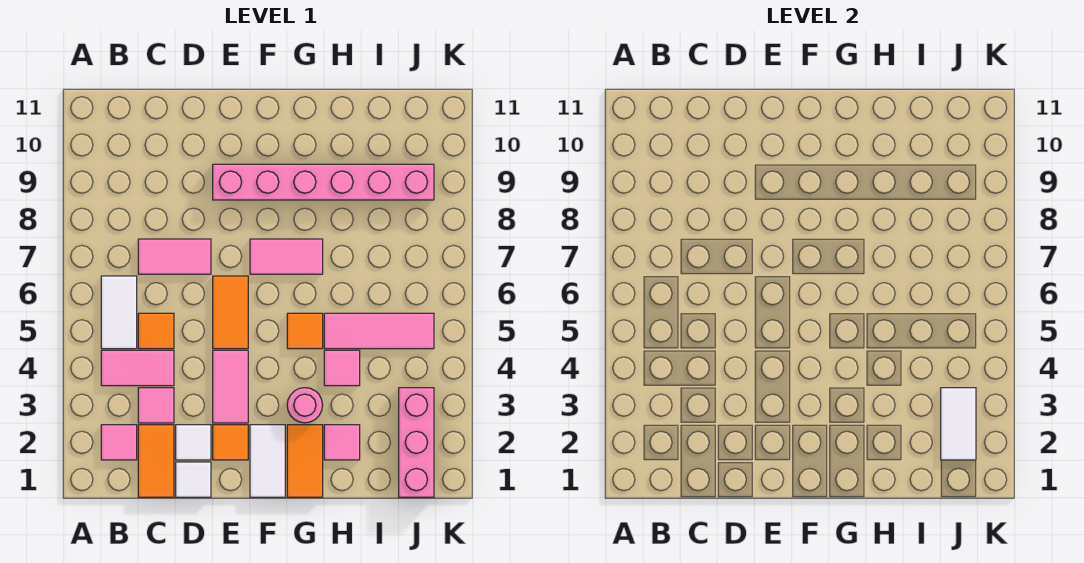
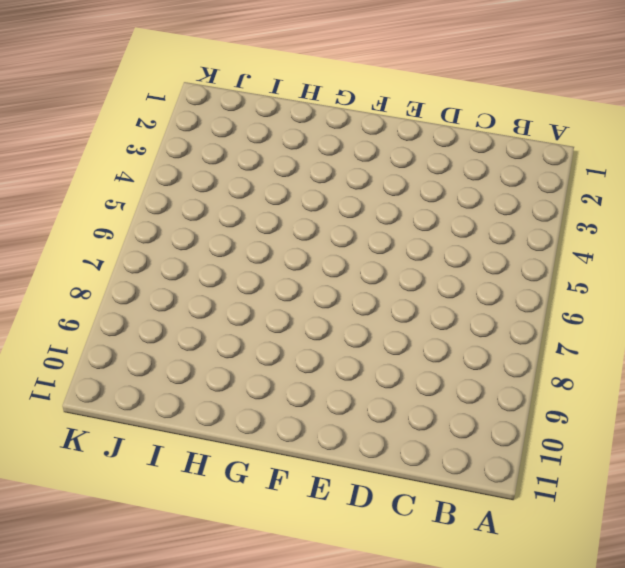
none -> pink 1x1 tile [101,425,137,460]
none -> pink 1x2 tile [101,350,174,386]
none -> white 1x2 tile [101,276,137,349]

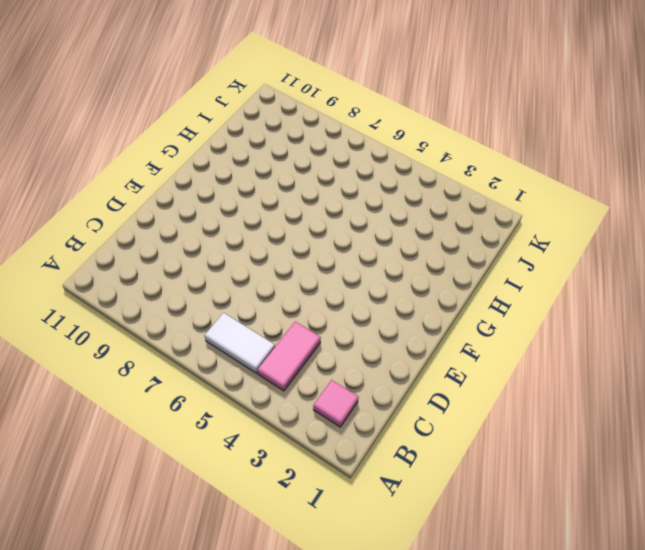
none -> orange 1x2 tile [138,425,174,497]
none -> pink 1x1 tile [138,388,174,423]
none -> orange 1x1 tile [138,313,174,349]

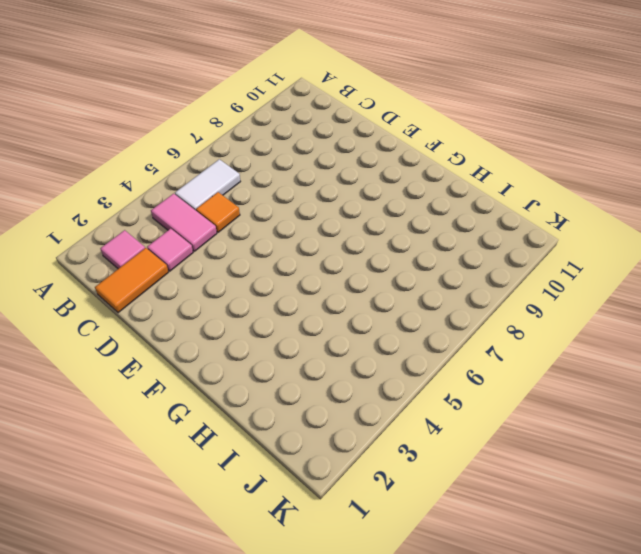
none -> pink 1x2 tile [138,239,211,274]
none -> white 1x1 tile [176,462,211,497]
none -> white 1x1 tile [176,425,211,460]

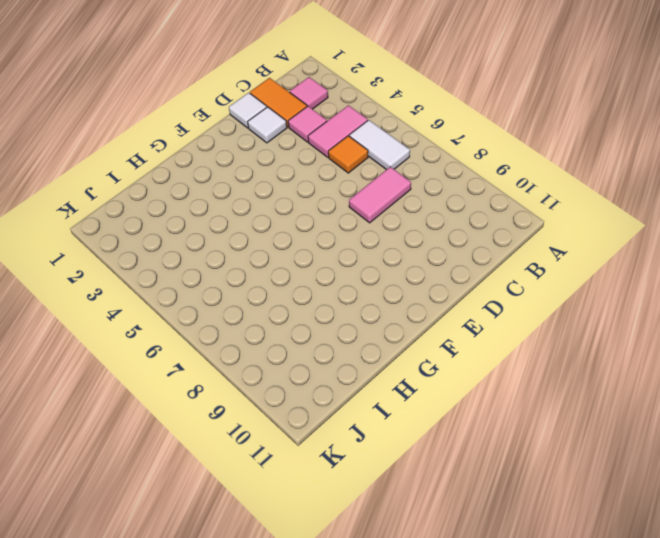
none -> orange 1x1 tile [213,425,248,460]
none -> pink 1x2 tile [213,350,248,423]
none -> orange 1x2 tile [213,276,248,349]

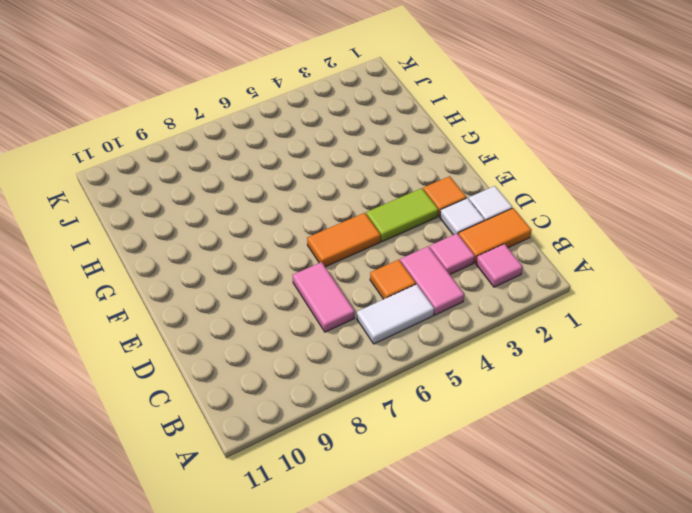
lime 1x2 tile [366,188,438,242] -> pink 1x2 tile [213,350,248,423]
none -> pink 1x6 brick [213,164,434,200]
none -> white 1x2 tile [250,425,285,497]
none -> pink 1x2 tile [250,239,323,274]

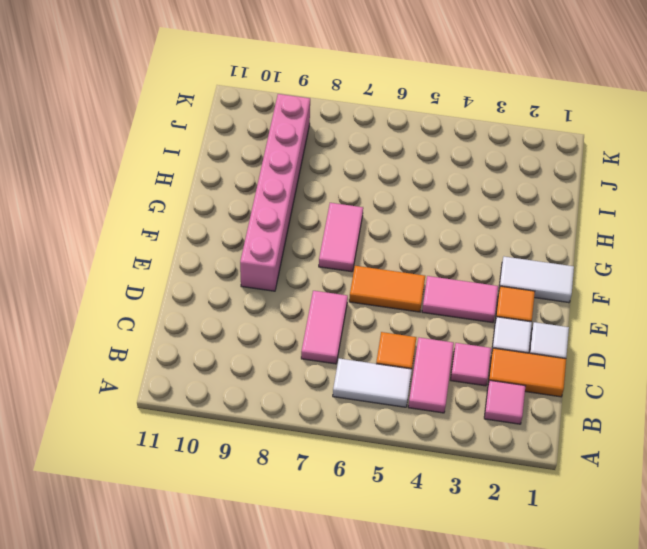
none -> orange 1x2 tile [287,425,323,497]
none -> pink 1x1 round brick [287,388,323,423]
none -> orange 1x1 tile [287,313,323,349]

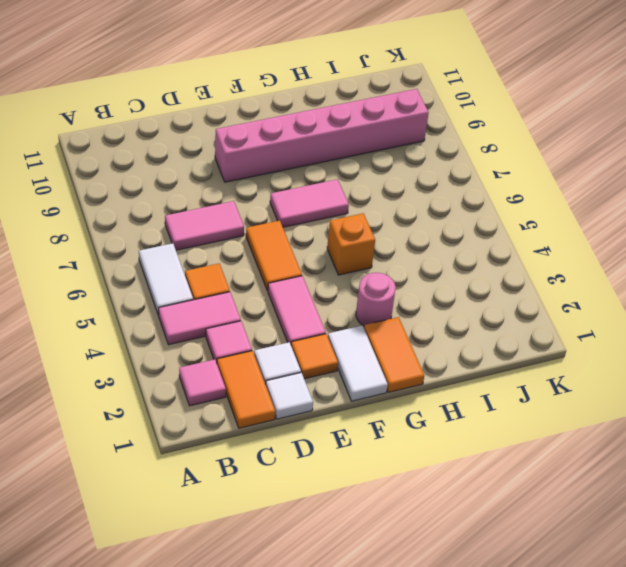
orange 1x1 brick [327,213,375,275] -> orange 1x1 tile [287,313,323,349]
none -> pink 1x1 tile [324,425,360,460]
none -> pink 1x1 tile [324,350,360,386]
none -> pink 1x3 tile [324,313,434,349]

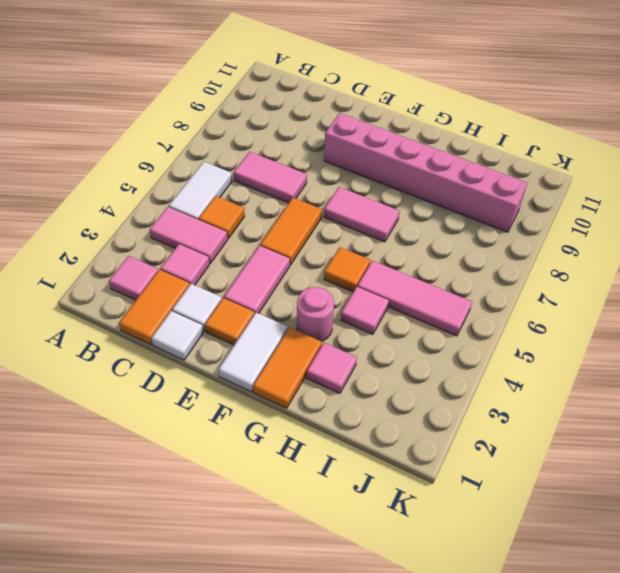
none -> pink 1x3 brick [399,388,434,497]
none -> white 1x2 tile [941,388,976,460]

